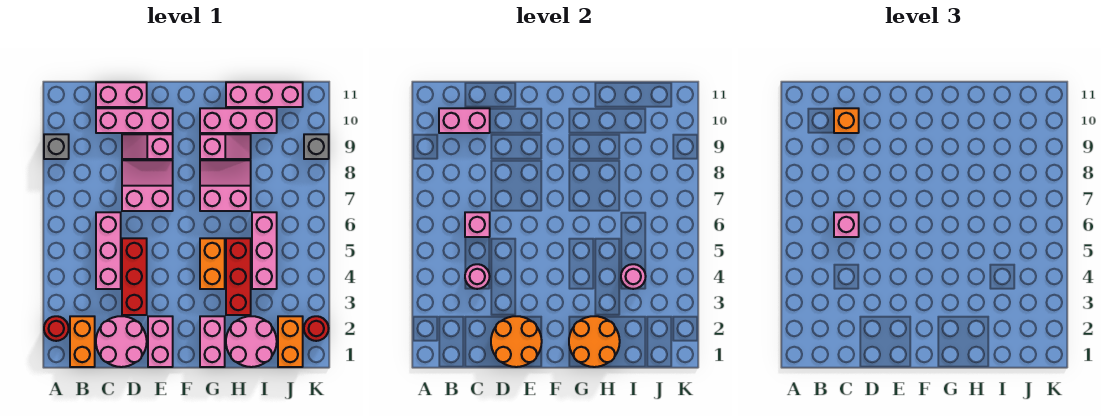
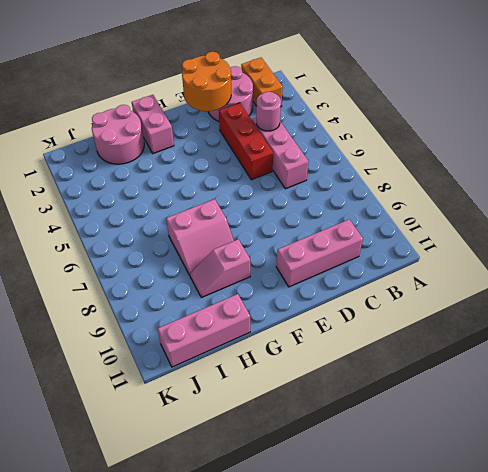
none -> red 1x1 round brick [44,316,69,341]
none -> grey 1x1 brick [44,134,69,159]
none -> pink 1x2 brick [96,82,147,107]
none -> pink 2x2 slope [122,160,173,211]

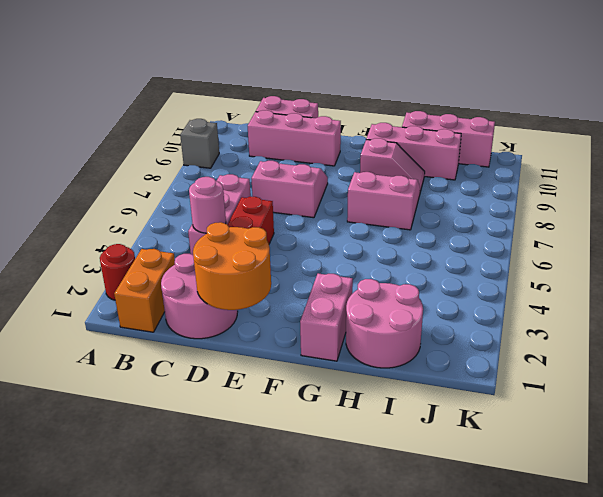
none -> pink 1x2 slope [122,134,173,159]
none -> pink 1x2 brick [148,316,173,367]
none -> orange 1x2 brick [200,238,225,289]
none -> red 1x3 brick [226,238,251,315]

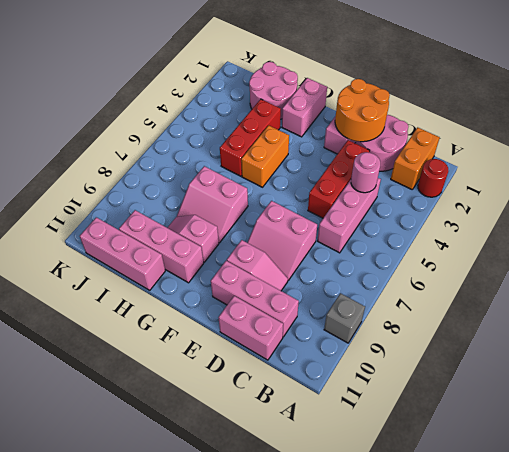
none -> pink 1x3 brick [252,212,277,289]
none -> orange 1x2 brick [278,316,303,367]
none -> red 1x1 round brick [304,316,329,341]
none -> grey 1x1 brick [304,134,329,159]

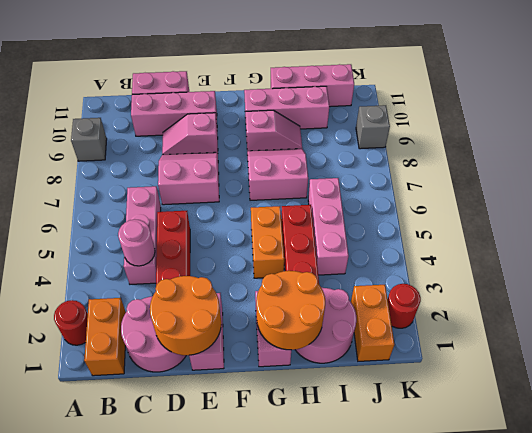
none -> pink 1x2 brick [439,108,490,133]
none -> pink 1x1 brick [465,212,490,237]
none -> pink 1x1 round brick [621,264,646,289]
none -> pink 1x1 brick [834,212,859,237]

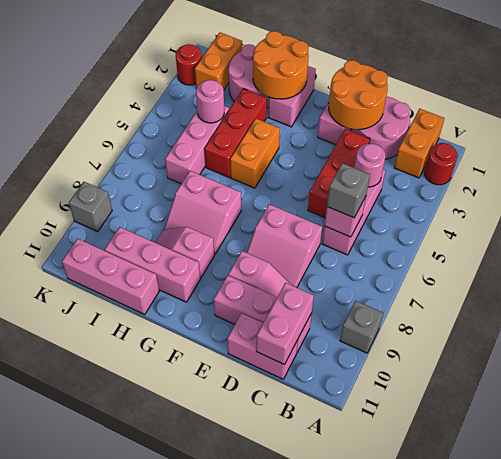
grey 1x1 brick [327,163,370,218] -> pink 1x1 brick [834,212,859,237]
pink 1x2 brick [256,283,314,365] -> pink 1x2 brick turned to [439,108,490,133]
none -> orange 1x1 brick [834,108,859,133]

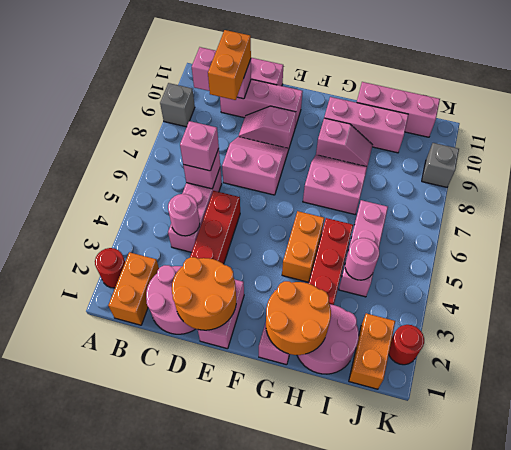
orange 1x2 brick [208,30,251,100] -> orange 1x1 brick [834,108,859,133]

